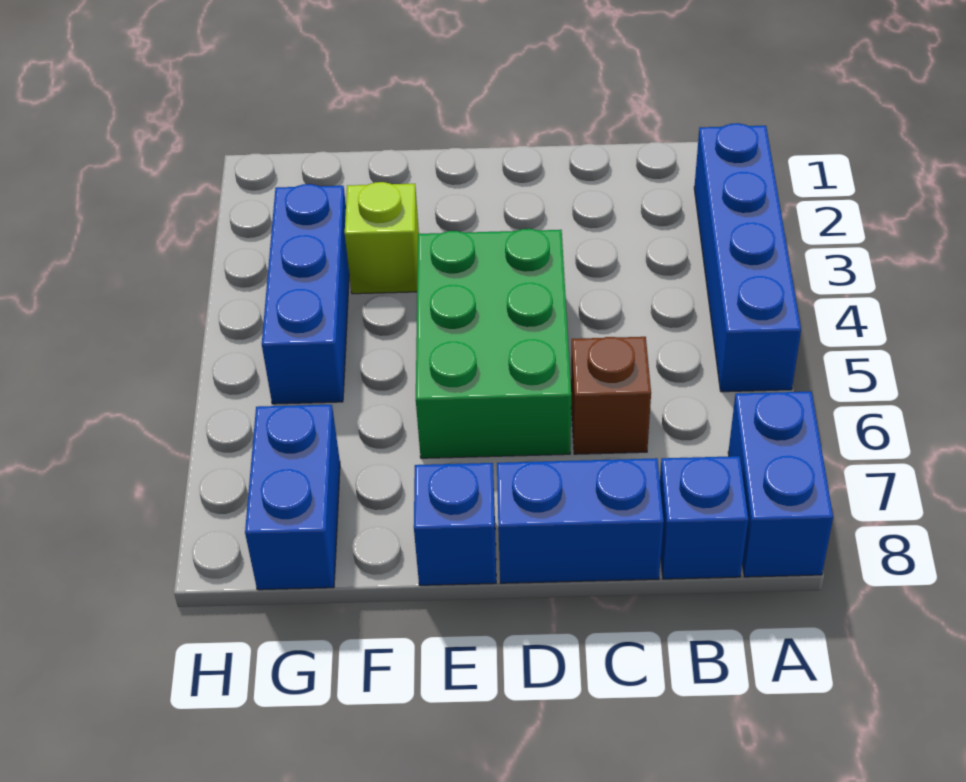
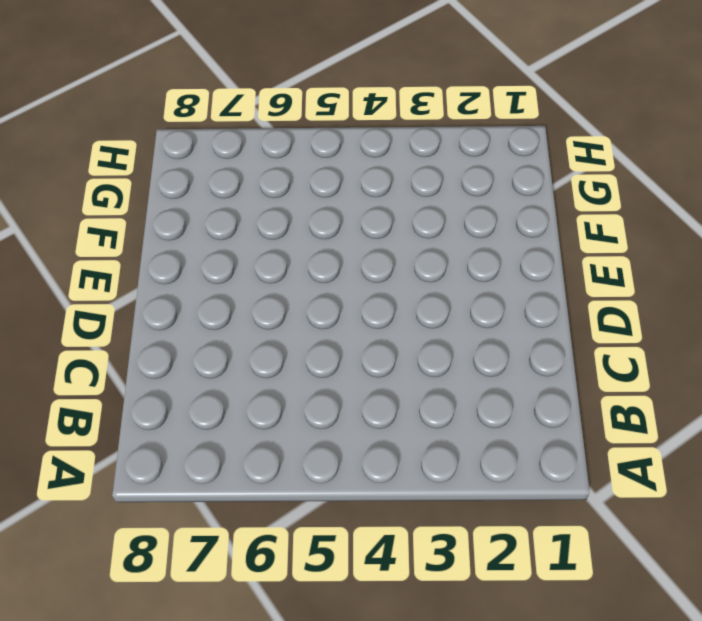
none -> blue 1x4 brick [694,123,801,392]
none -> blue 1x2 brick [728,392,833,577]

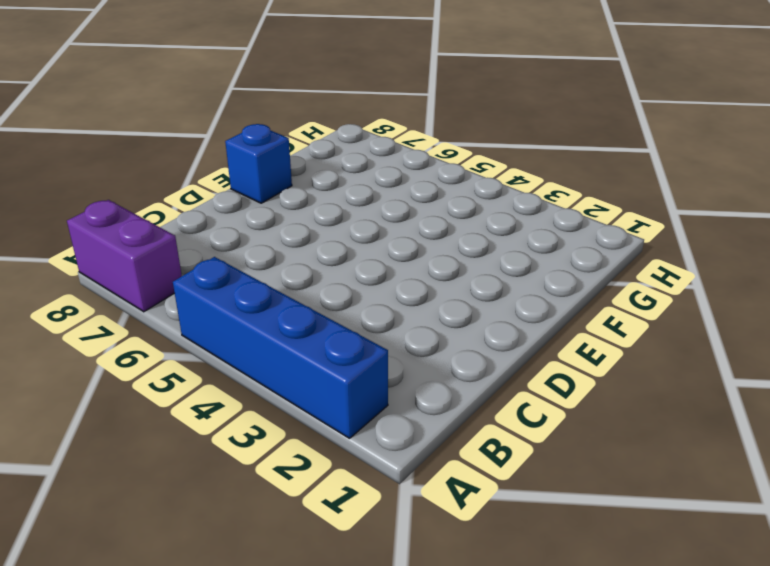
purple 1x2 brick [67,200,182,312] -> blue 1x2 brick [728,392,833,577]
none -> blue 1x1 brick [660,456,748,579]
none -> brown 1x1 brick [571,337,651,454]

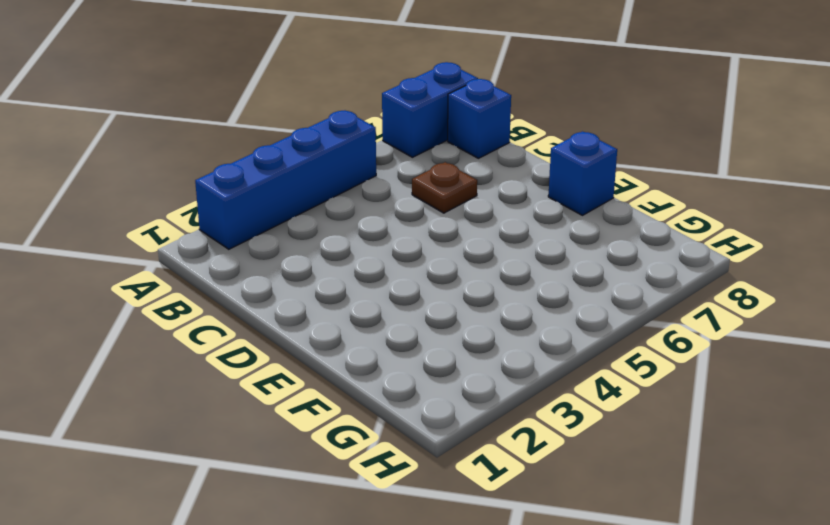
brown 1x1 plate [412,162,477,213] -> brown 1x1 brick [571,337,651,454]
none -> blue 1x2 brick [497,458,664,583]
none -> green 2x3 brick [416,229,571,458]

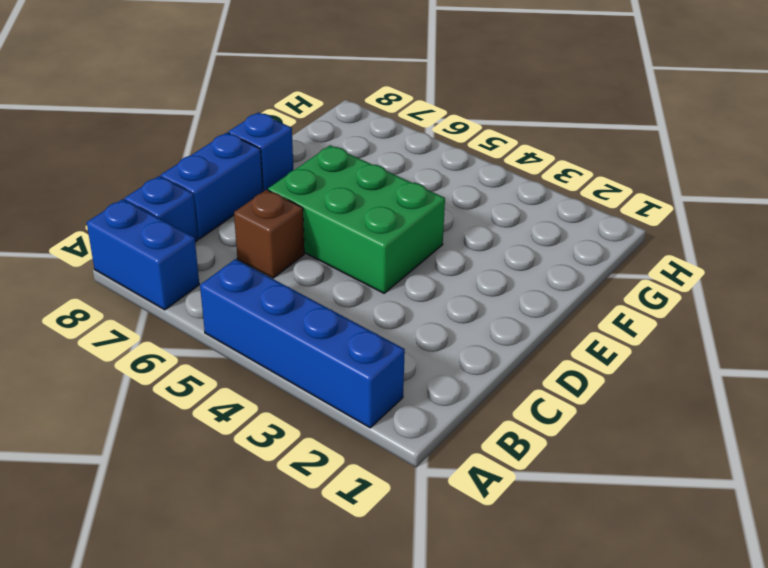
none -> lime 1x1 brick [345,182,419,294]
none -> blue 1x3 brick [262,184,349,404]

